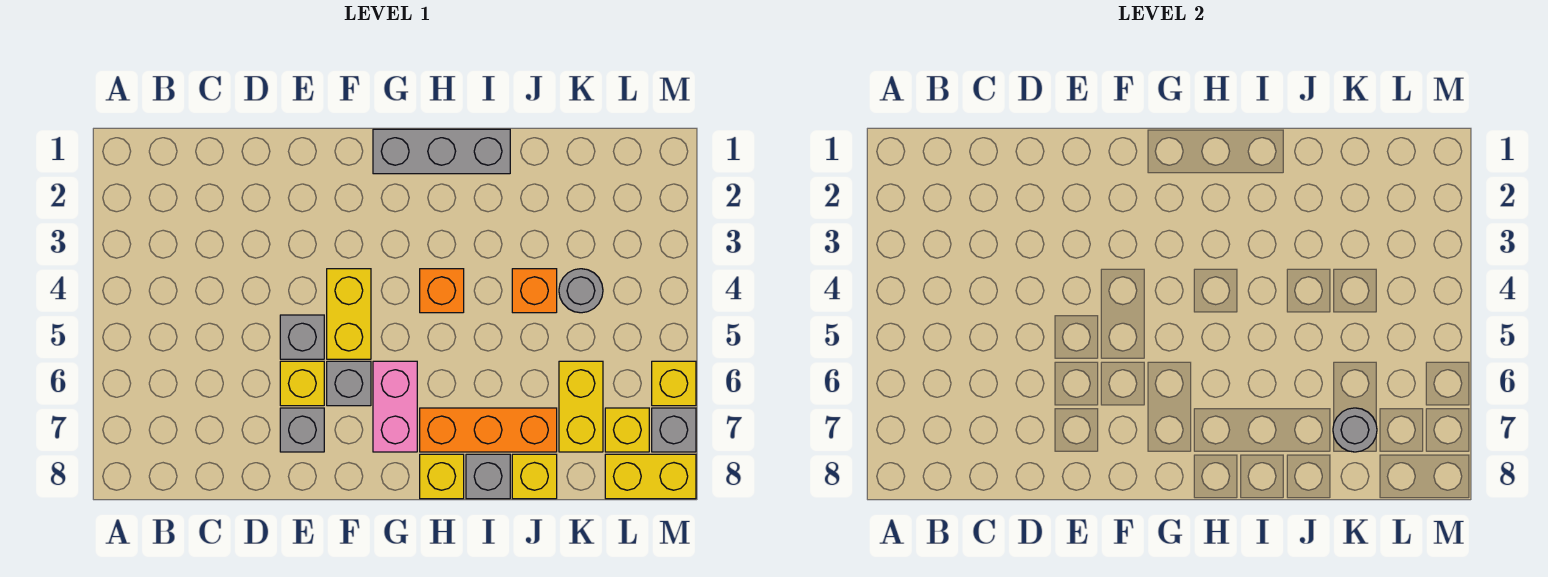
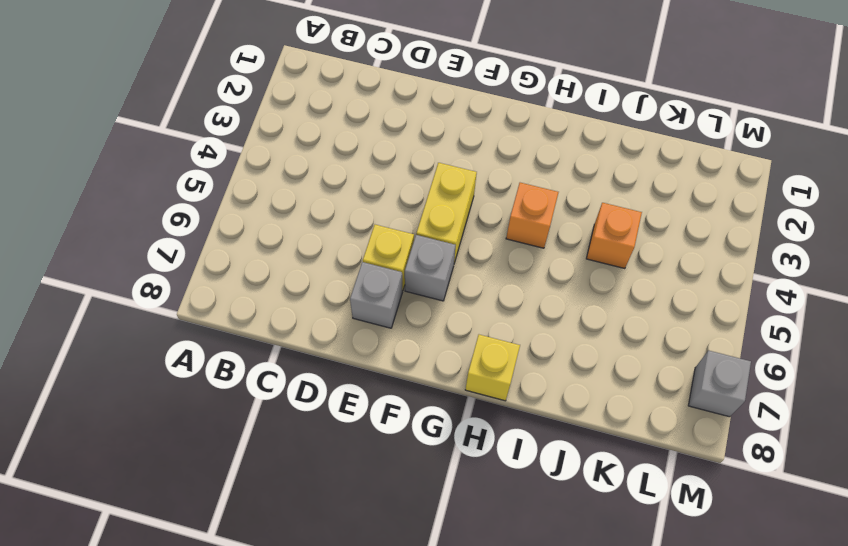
none -> grey 1x1 brick [280,315,324,359]
none -> grey 1x3 brick [373,129,510,174]
none -> pink 1x2 brick [373,361,417,452]

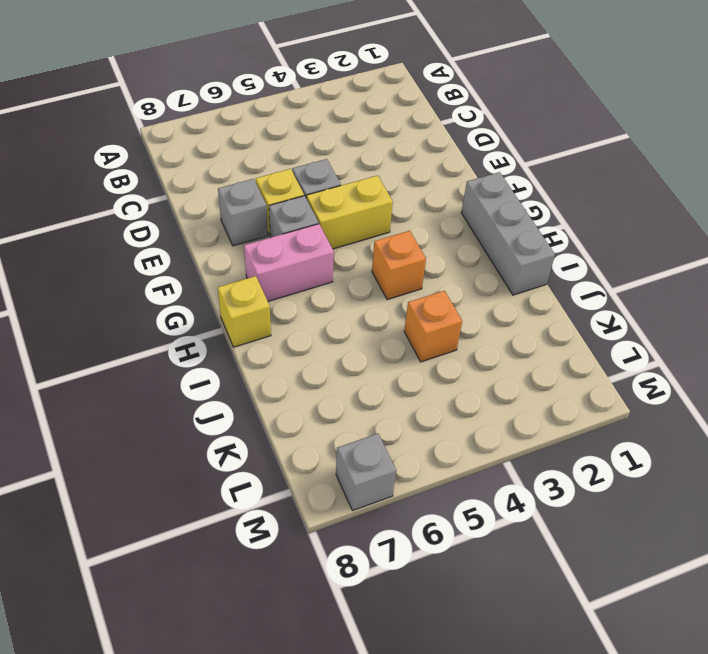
none -> orange 1x3 brick [420,408,557,452]
none -> grey 1x1 brick [466,454,510,499]
none -> yellow 1x1 brick [512,454,557,499]

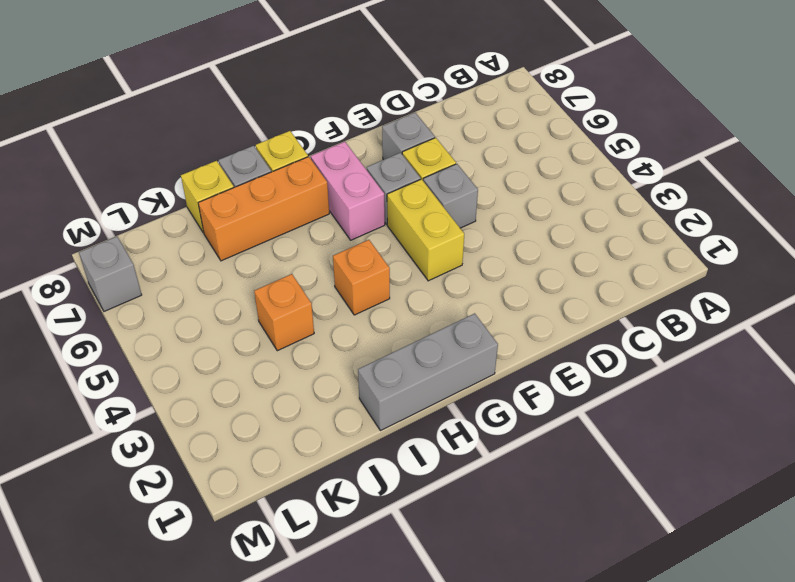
none -> grey 1x1 round brick [559,269,603,313]
none -> yellow 1x2 brick [559,361,603,452]
none -> yellow 1x1 brick [605,408,649,452]

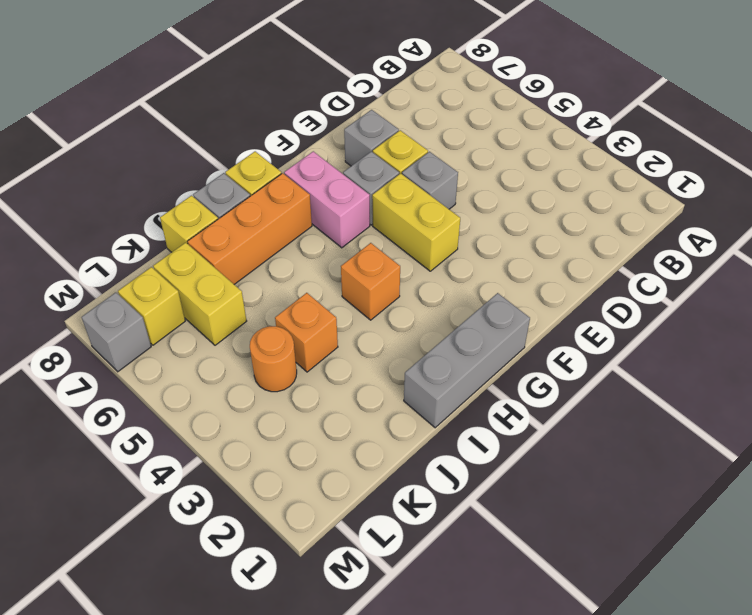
orange 1x1 round brick [250,326,297,392] -> grey 1x1 round brick [559,269,603,313]
none -> yellow 1x2 brick [605,454,696,499]
none -> yellow 1x1 brick [652,361,696,406]
none -> grey 1x1 round brick [1333,408,1377,452]

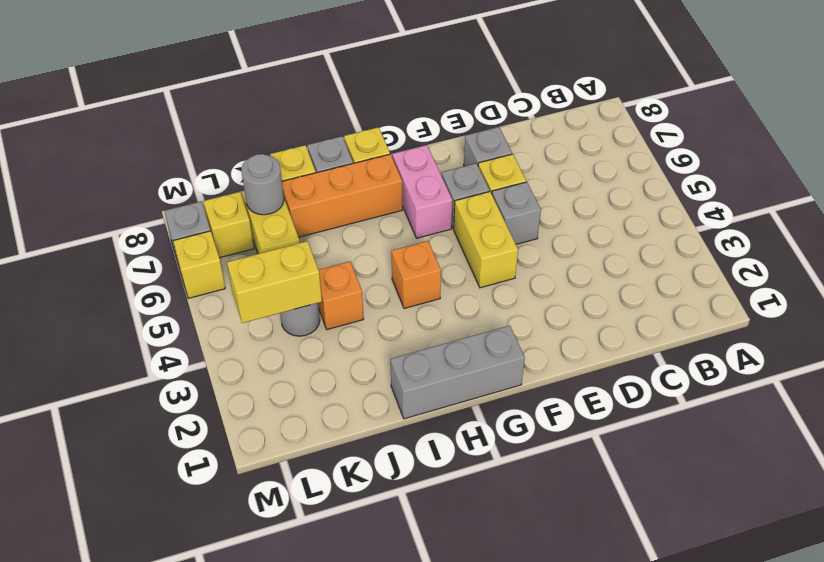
yellow 1x2 brick [227,241,322,323] -> yellow 1x2 brick moved to [605,454,696,499]

